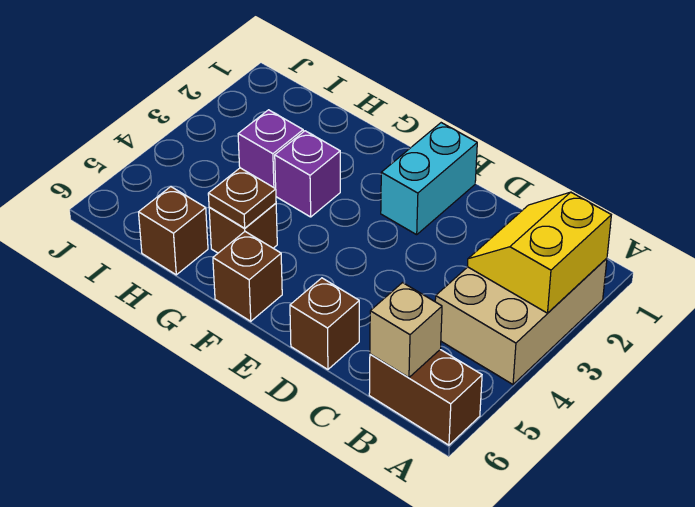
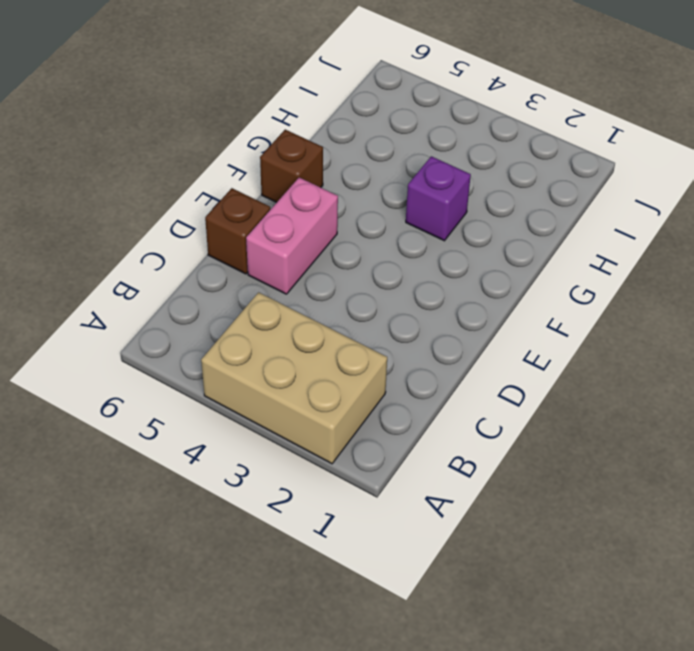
pink 1x2 brick [246,178,338,294] -> none
none -> brown 1x2 brick [369,350,482,445]
none -> cyan 1x2 brick [381,123,477,235]
none -> brown 1x1 brick [209,203,277,253]

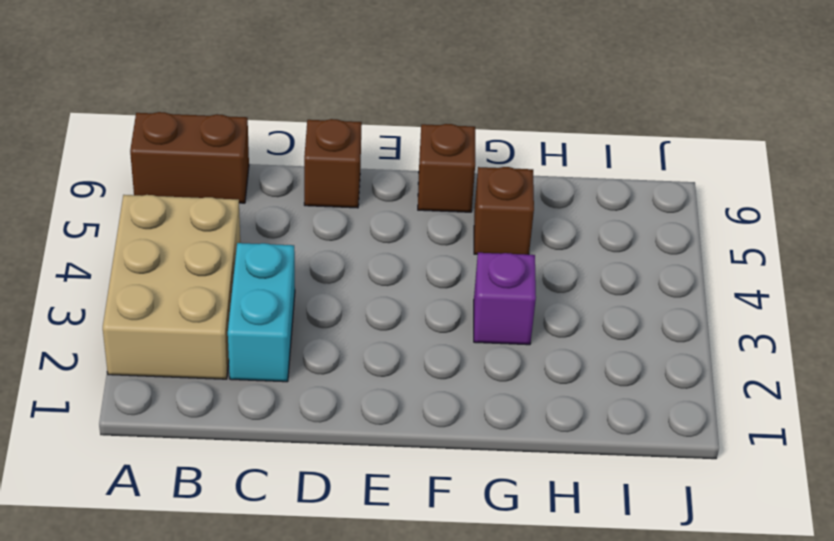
cyan 1x2 brick [228,243,295,382] -> cyan 1x2 brick moved to [381,123,477,235]
none -> purple 1x1 brick [238,110,303,189]
none -> brown 1x1 brick [139,187,208,275]
none -> yellow 2x2 slope [467,192,611,313]

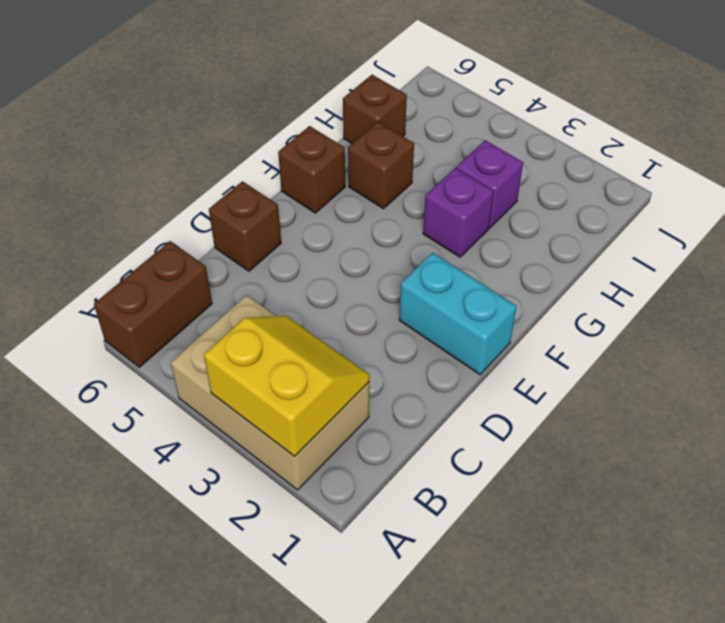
none -> tan 1x1 brick [370,283,442,378]
none -> brown 1x1 plate [208,168,276,228]

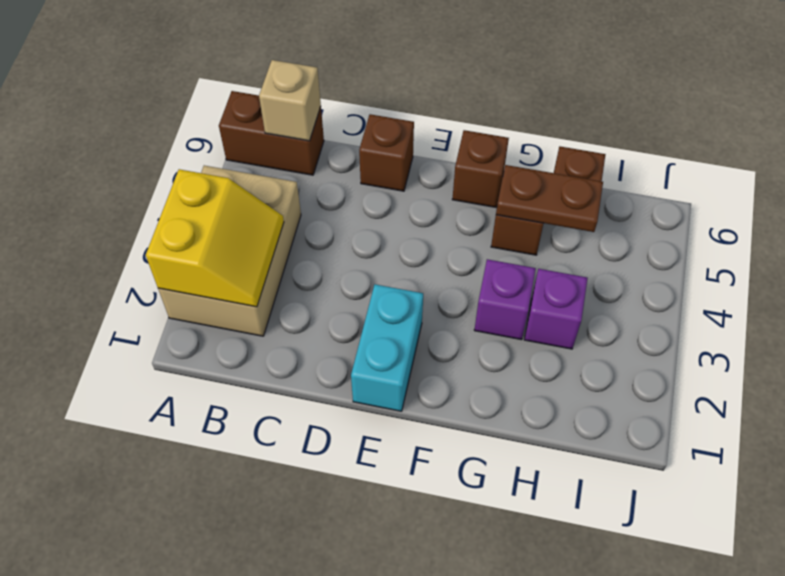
brown 1x2 plate [496,165,603,232] -> brown 1x1 plate [208,168,276,228]

